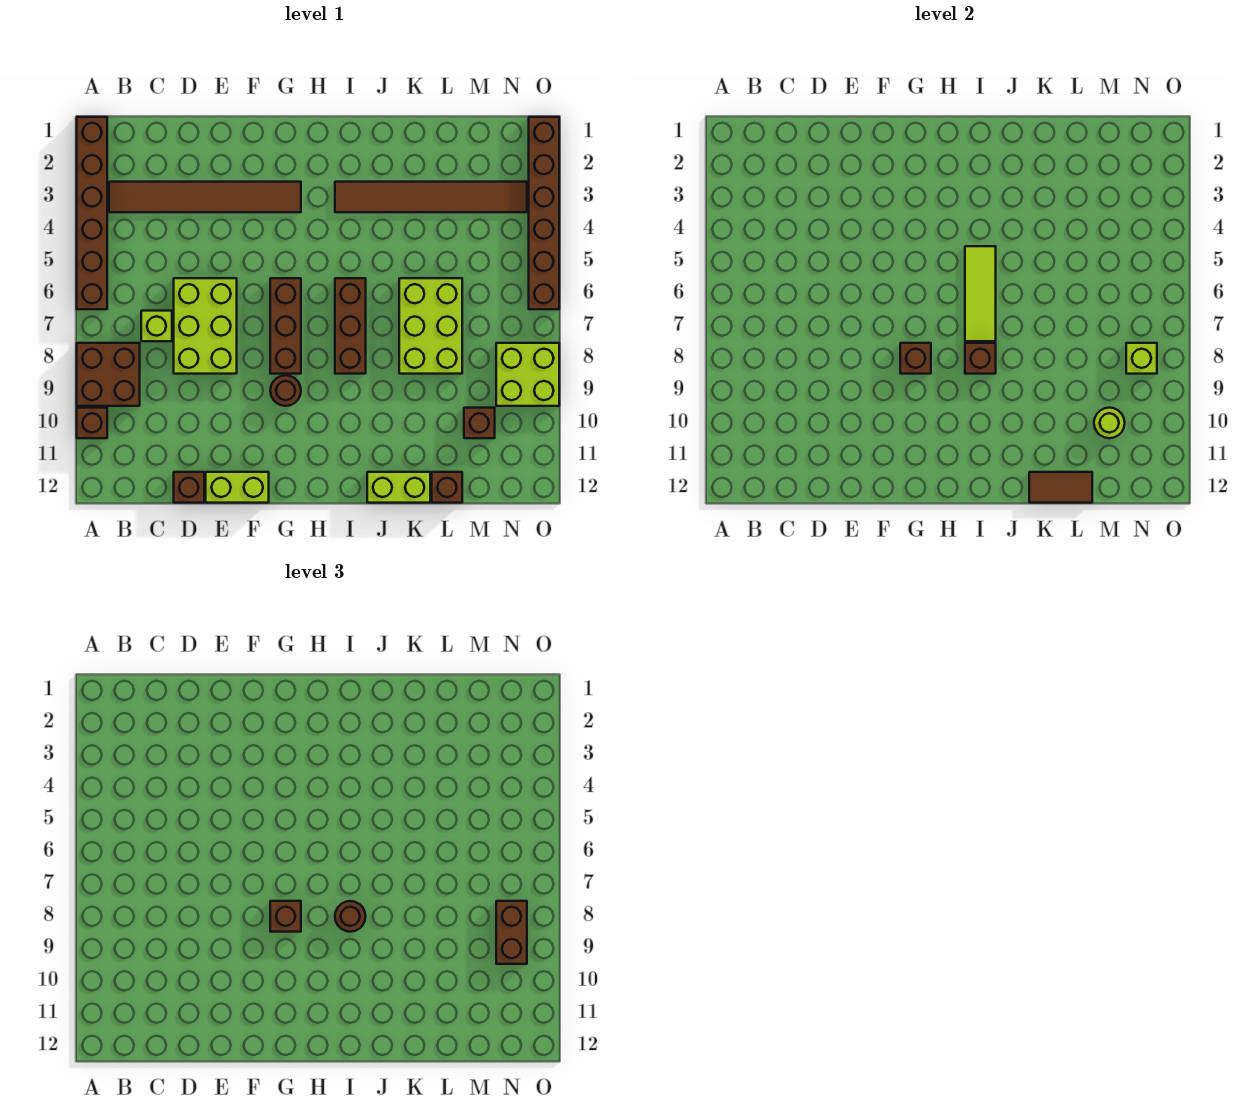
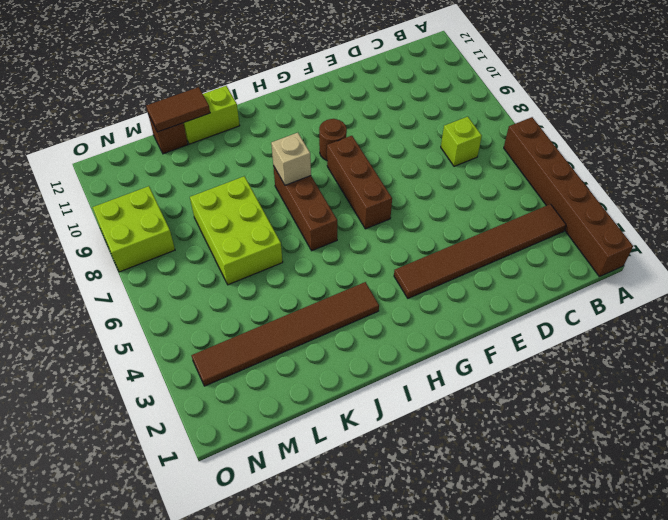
tan 1x1 brick [271,133,311,185] -> brown 1x1 brick [965,343,996,374]
none -> brown 2x2 brick [77,343,140,406]
none -> brown 1x1 brick [77,408,107,438]
none -> lime 2x3 brick [174,278,237,374]

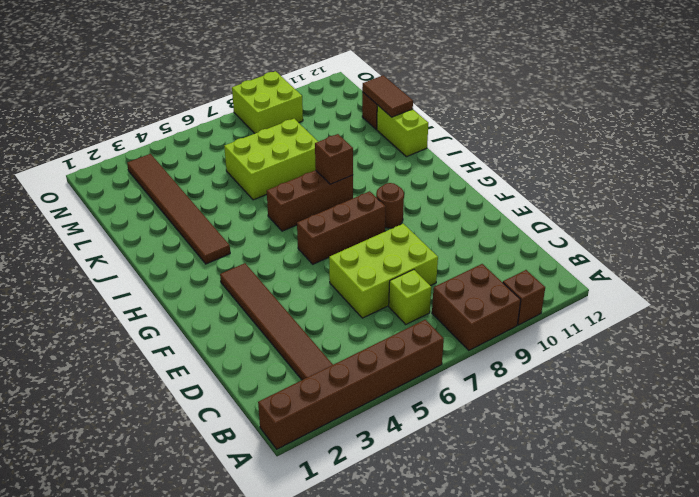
none -> brown 1x1 brick [174,472,204,503]
none -> lime 1x2 brick [206,472,269,503]
none -> brown 1x1 brick [464,408,495,438]

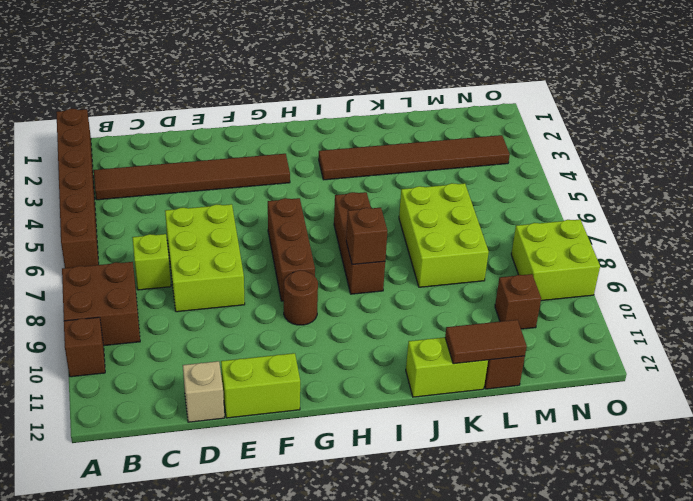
tan 1x1 brick [183,361,224,422] -> brown 1x1 brick [174,472,204,503]
none -> brown 1x6 brick [529,117,559,309]
none -> brown 1x1 brick [900,343,931,374]
none -> lime 1x3 tile [965,246,996,341]

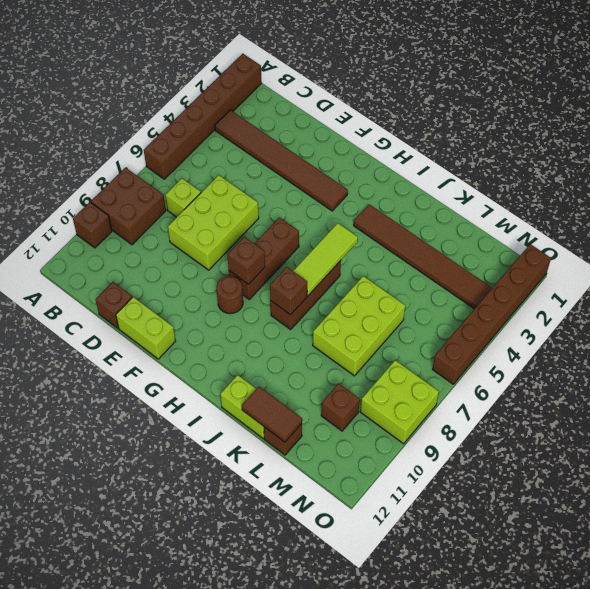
none -> lime 1x1 round brick [1094,408,1125,438]
none -> lime 1x1 brick [1126,343,1157,374]
none -> brown 1x1 brick [270,901,301,932]

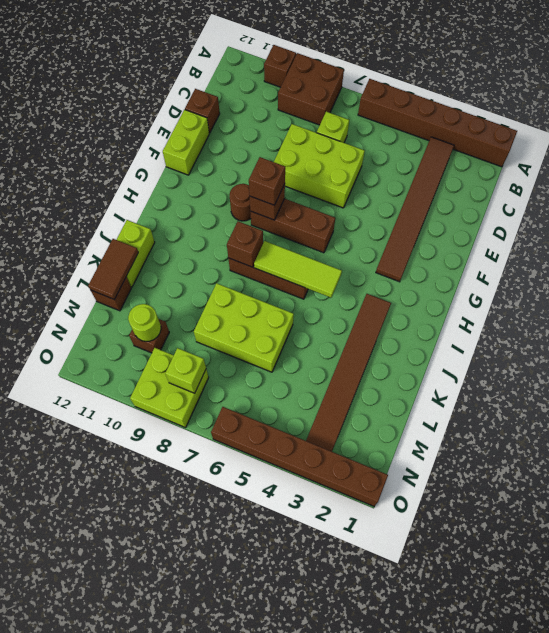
none -> brown 1x1 round brick [335,901,366,932]
none -> brown 1x2 brick [496,901,527,964]

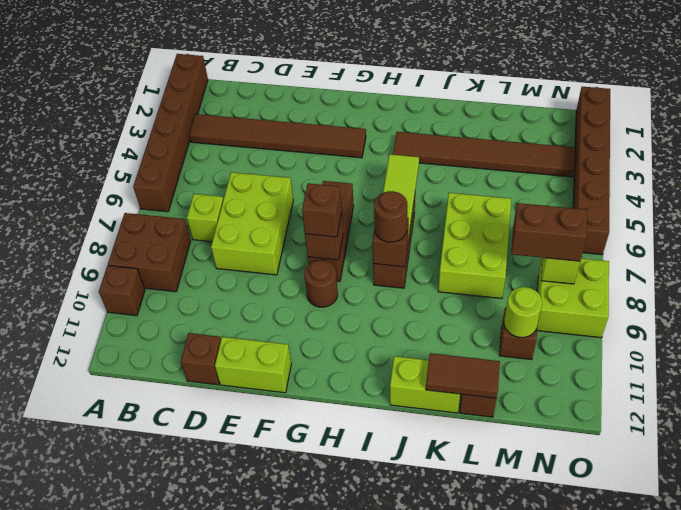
brown 1x2 brick [511,203,587,261] -> brown 1x2 brick turned to [496,901,527,964]

